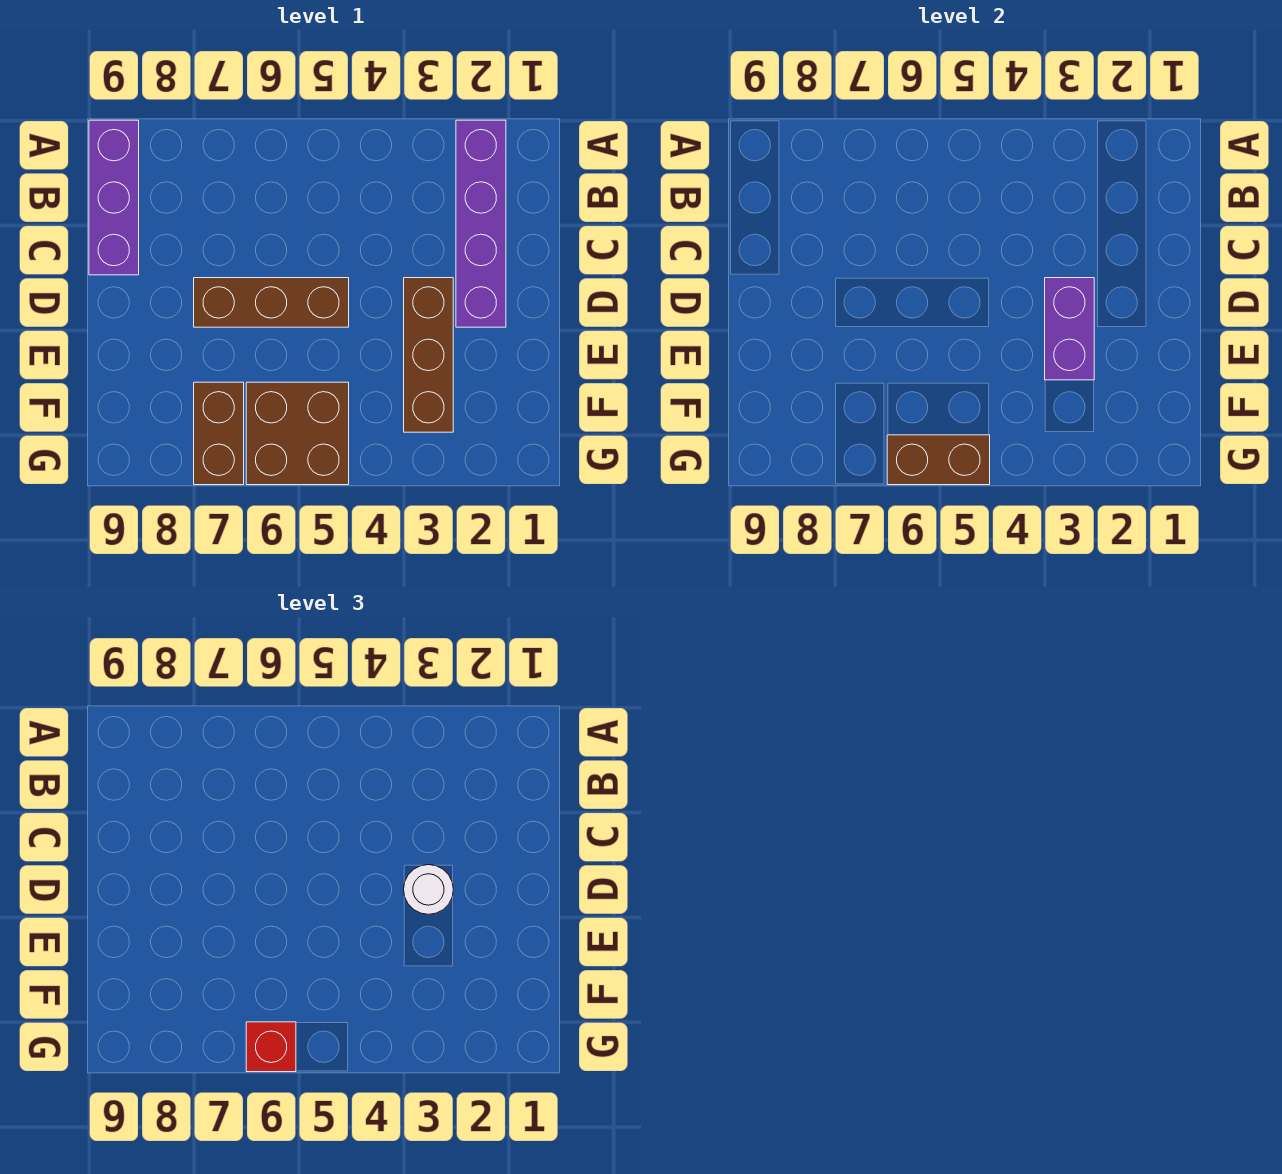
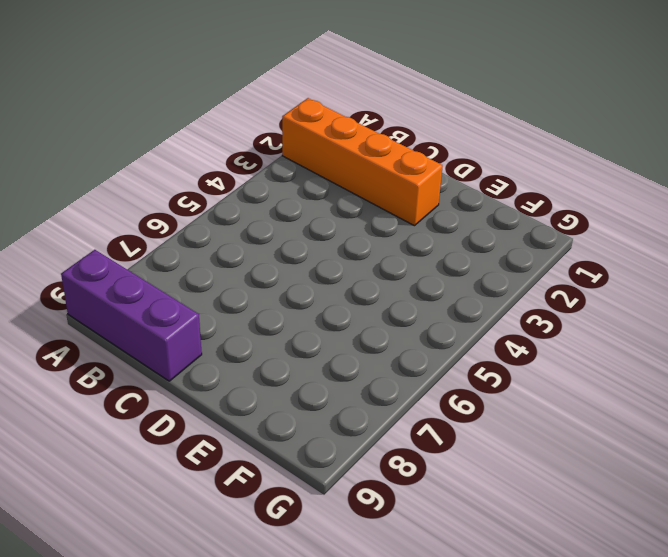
orange 1x4 brick [282,98,443,226] -> purple 1x4 brick [456,120,506,327]
none -> brown 1x3 brick [404,278,453,432]
none -> brown 1x3 brick [194,278,349,327]

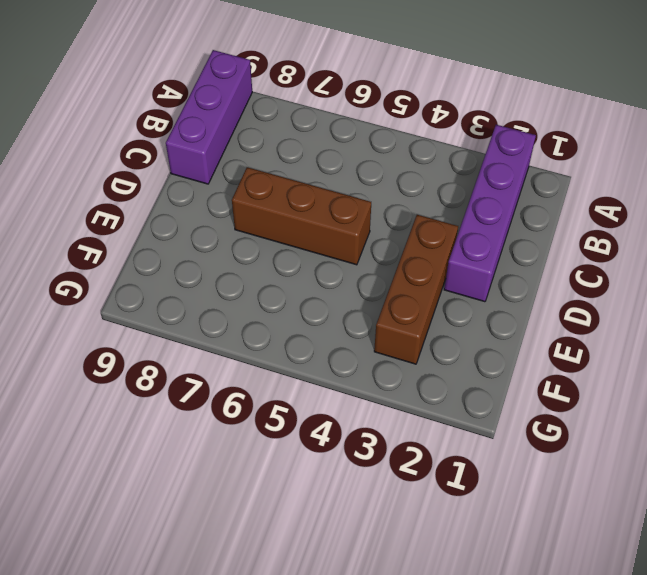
none -> brown 2x2 brick [246,382,349,485]
none -> brown 1x2 brick [194,382,244,485]

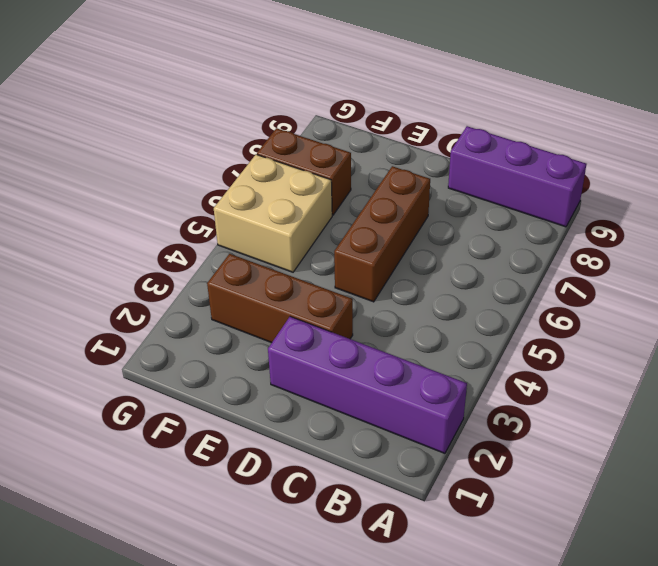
tan 2x2 brick [214,154,332,272] -> brown 2x2 brick [246,382,349,485]
none -> purple 1x2 brick [1045,278,1094,380]
none -> brown 1x2 brick [887,435,990,485]

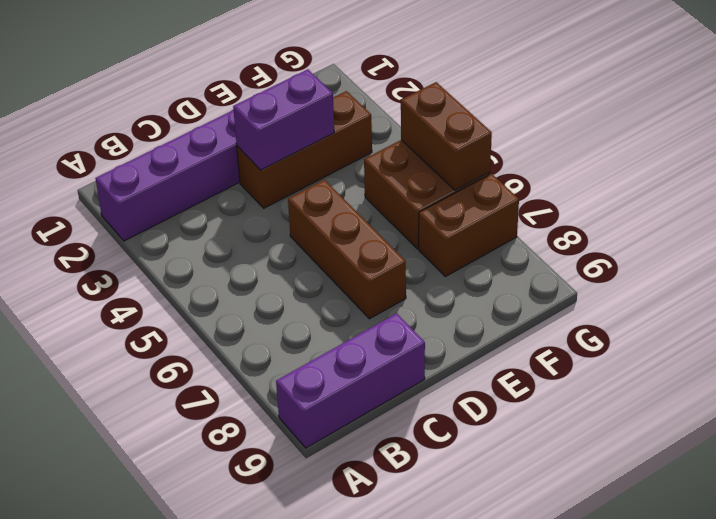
none -> white 1x1 round brick [404,865,453,914]
none -> red 1x1 brick [246,1022,296,1072]

